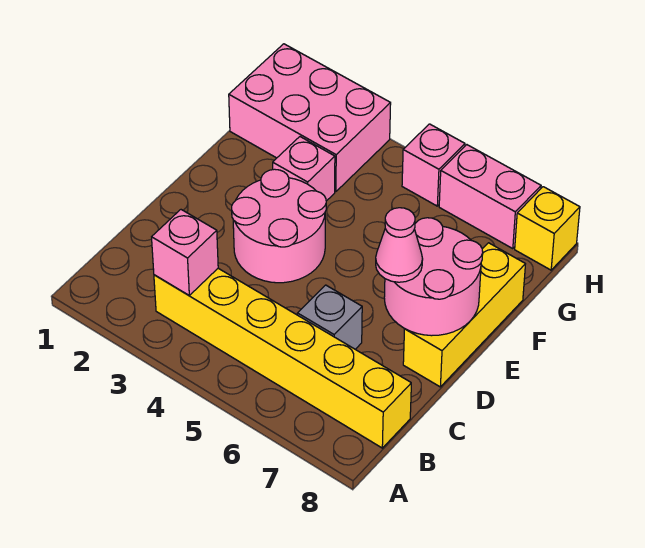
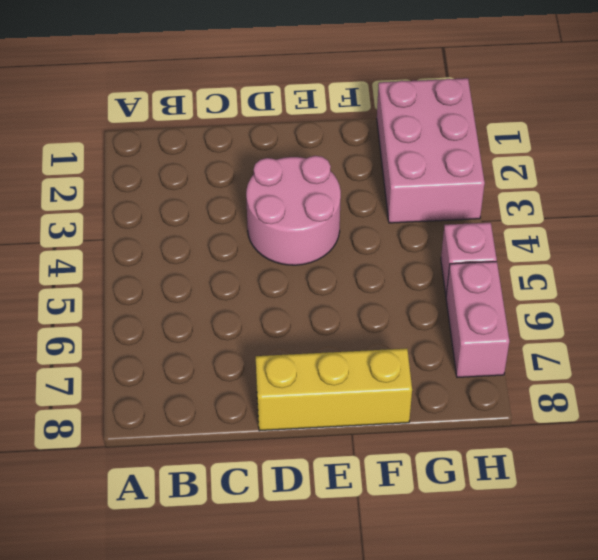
none -> yellow 1x6 brick [154,268,411,448]
none -> grey 1x1 brick [297,285,362,349]
none -> pink 1x1 brick [273,137,335,201]

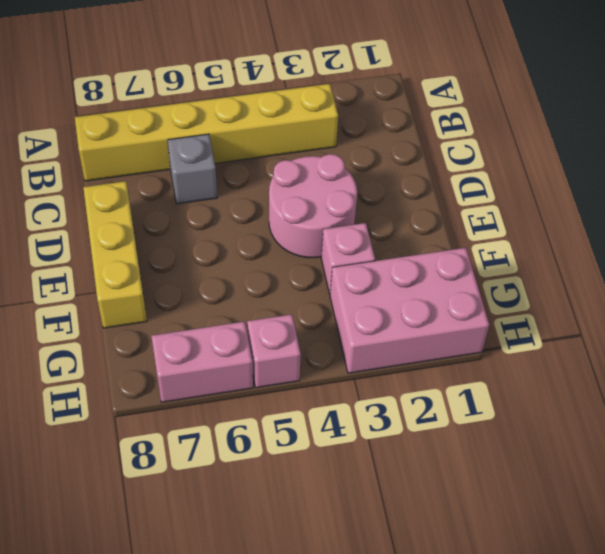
none -> yellow 1x1 brick [515,187,580,270]
none -> pink 1x1 brick [152,210,218,295]
none -> pink 2x2 round brick [384,218,483,336]

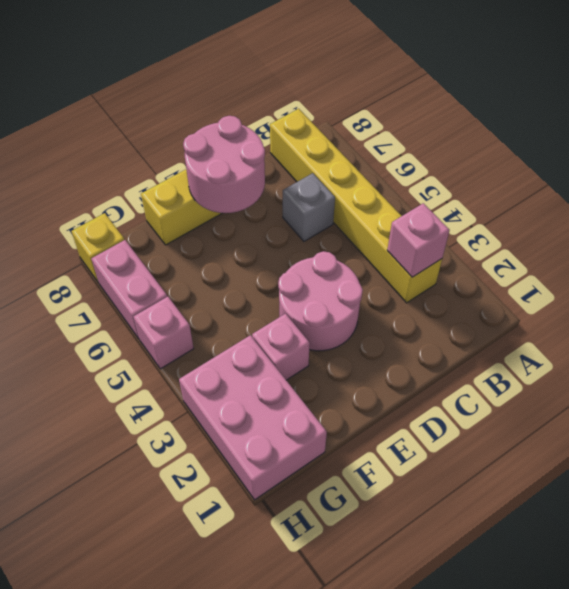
none -> pink 1x1 cone [376,208,423,282]

